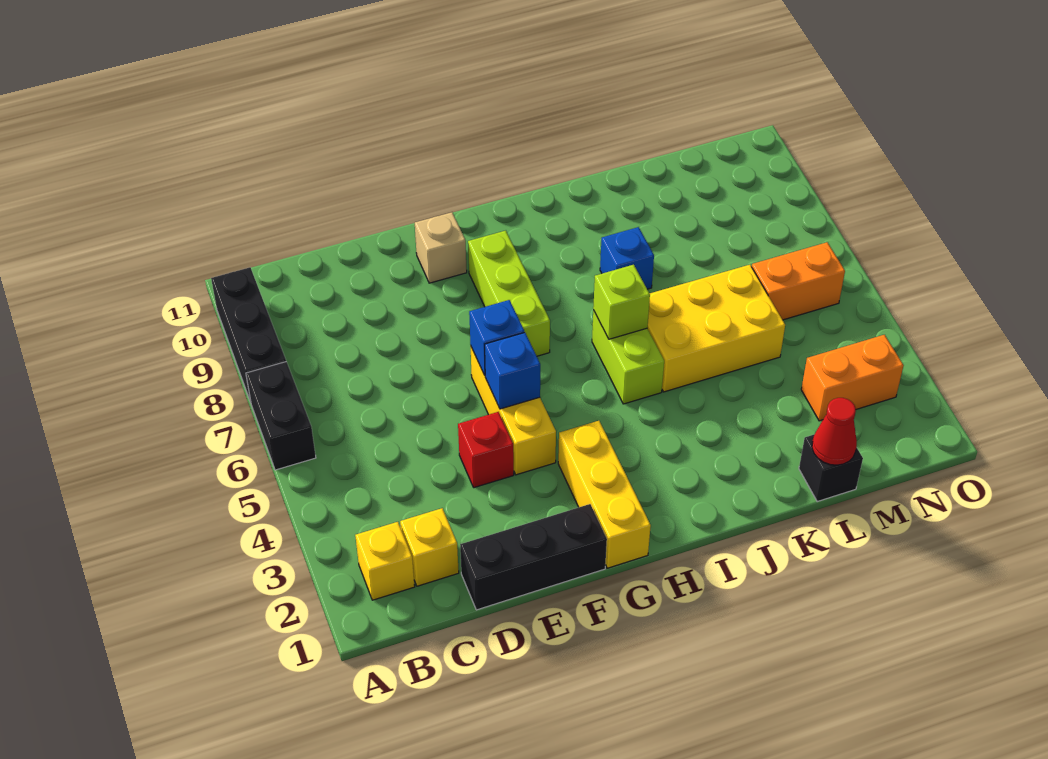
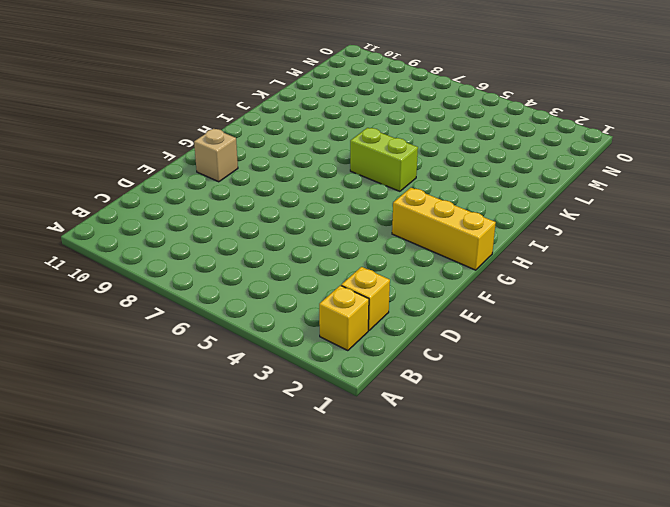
none -> black 1x2 brick [246,362,316,470]
none -> black 1x3 brick [211,267,286,402]
none -> black 1x3 brick [460,504,607,610]

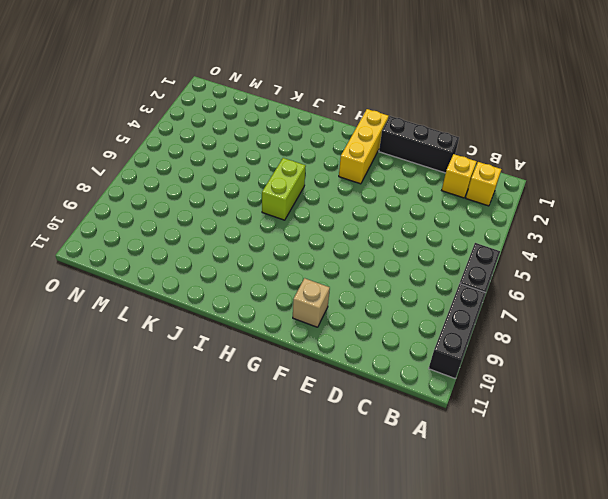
none -> red 1x1 brick [458,412,514,488]
none -> yellow 1x3 brick [470,347,556,475]
none -> lime 1x3 brick [468,231,550,356]

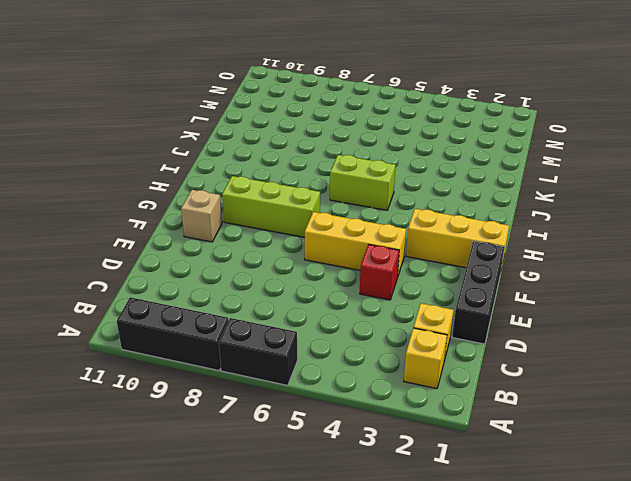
none -> yellow 2x3 brick [647,265,785,392]
none -> blue 1x1 brick [600,227,654,289]
none -> black 1x1 brick [799,435,863,501]

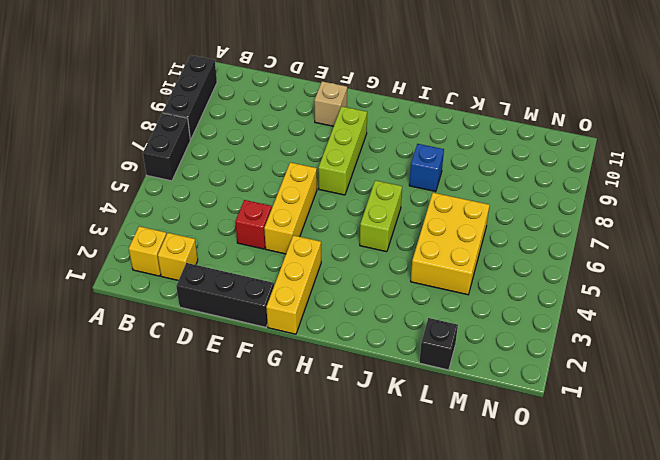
yellow 2x3 brick [411,193,490,295] -> yellow 2x3 brick turned to [647,265,785,392]
none -> orange 1x2 brick [801,335,904,421]
none -> orange 1x2 brick [752,242,845,320]
none -> blue 1x1 brick [485,333,540,409]

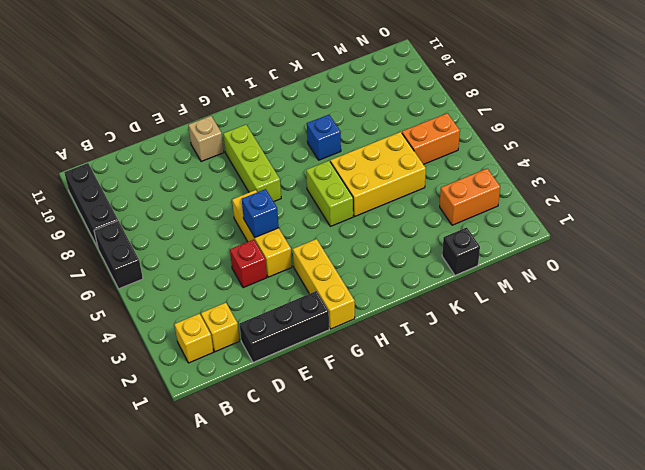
none -> blue 1x1 brick [469,300,524,375]
none -> lime 1x1 brick [593,265,650,339]
none -> red 1x1 cone [812,398,857,465]

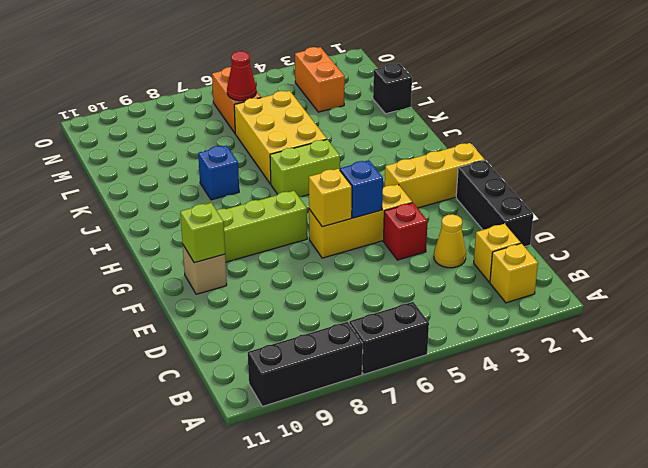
yellow 1x1 cone [434,214,466,268] -> none
yellow 1x1 brick [309,169,352,227] -> blue 1x1 brick [469,300,524,375]
lime 1x1 brick [180,203,225,263] -> lime 1x1 brick moved to [593,265,650,339]
red 1x1 cone [227,51,256,101] -> red 1x1 cone moved to [812,398,857,465]

